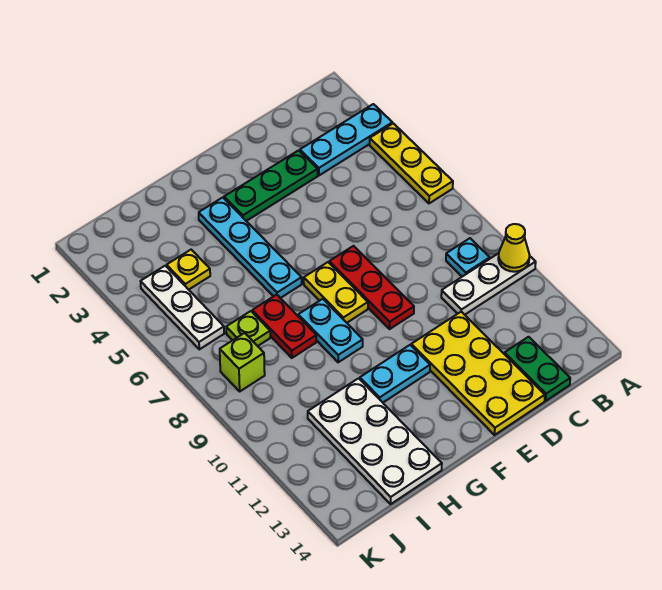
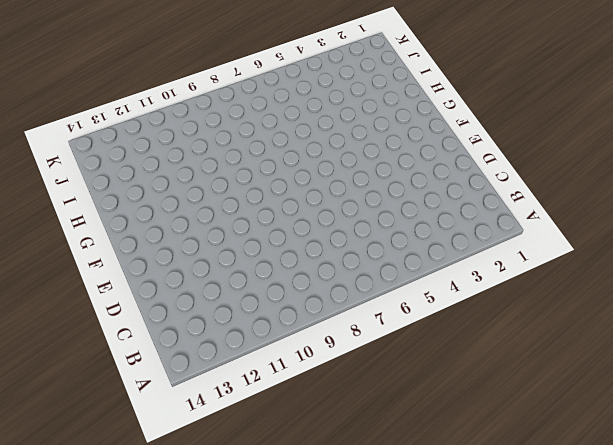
none -> cyan 1x3 plate [300,104,392,175]
none -> yellow 1x3 plate [370,123,453,203]
none -> white 1x3 plate [441,253,536,315]

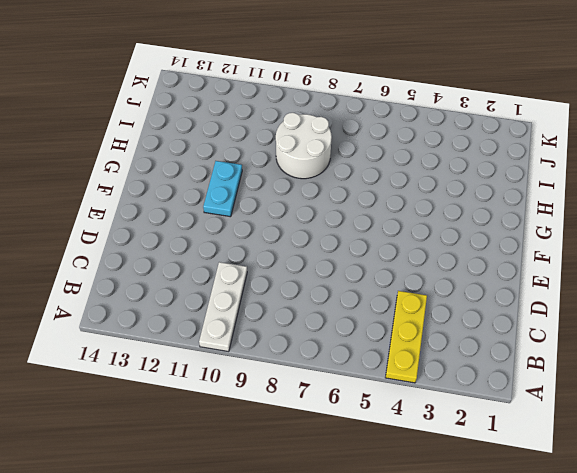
yellow 1x3 plate [385,291,427,383] -> yellow 1x3 plate turned to [370,123,453,203]
white 2x2 round brick [276,113,332,179] -> red 1x2 plate [252,295,316,358]
none -> cyan 1x3 plate [300,104,392,175]
none -> cyan 1x1 plate [446,238,490,277]
none -> green 1x2 plate [504,337,570,401]

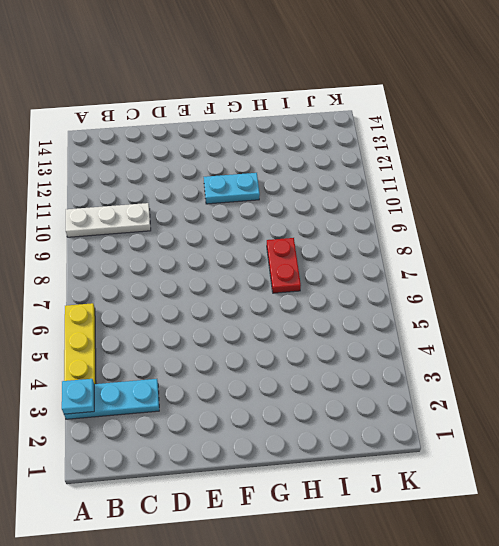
cyan 1x1 plate [62,379,94,414] -> cyan 1x1 plate moved to [446,238,490,277]
none -> green 1x2 plate [504,337,570,401]
none -> green 1x3 plate [224,150,318,221]
none -> yellow 2x4 plate [411,312,545,435]

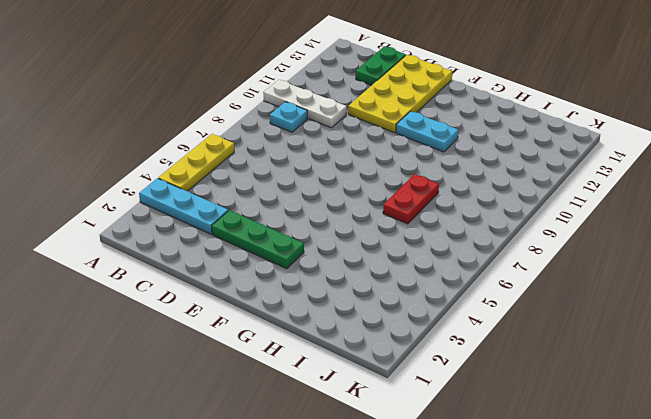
none -> red 1x3 plate [329,246,414,329]
none -> yellow 1x2 plate [304,262,368,323]
none -> cyan 1x4 plate [199,197,302,298]

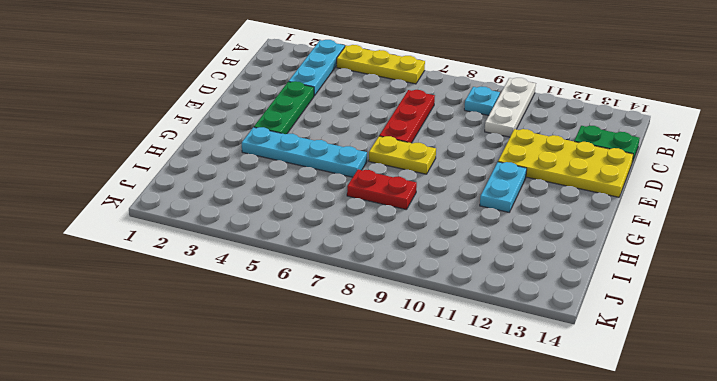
red 1x3 plate [379,90,435,143] -> red 1x3 plate turned to [329,246,414,329]
none -> cyan 1x2 plate [298,299,363,362]
none -> white 2x4 plate [308,378,442,504]
none -> yellow 1x1 plate [167,250,210,290]

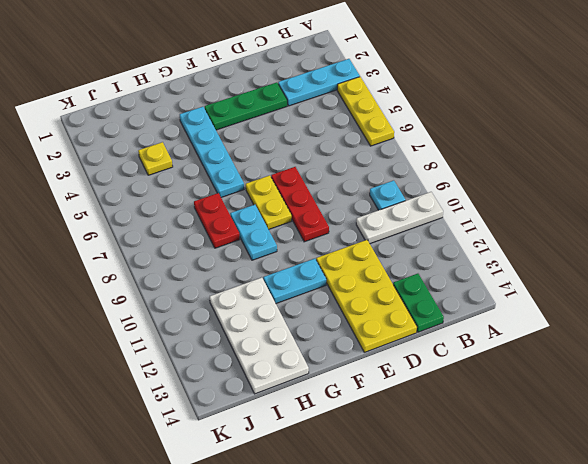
none -> lime 1x1 plate [226,311,270,346]
none -> white 1x3 plate [141,266,224,349]
none -> lime 1x1 brick [220,333,265,391]

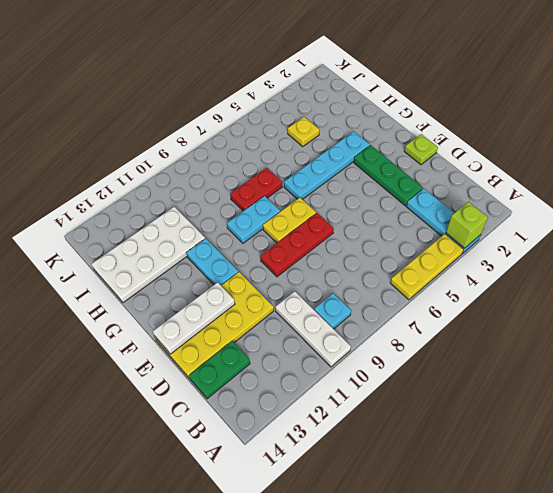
lime 1x1 brick [446,202,488,248] -> lime 1x1 brick moved to [220,333,265,391]
lime 1x1 plate [404,134,438,165] -> lime 1x1 plate moved to [226,311,270,346]
white 1x3 plate [153,282,235,354] -> white 1x3 plate moved to [141,266,224,349]
none -> yellow 1x1 cone [498,224,529,272]

